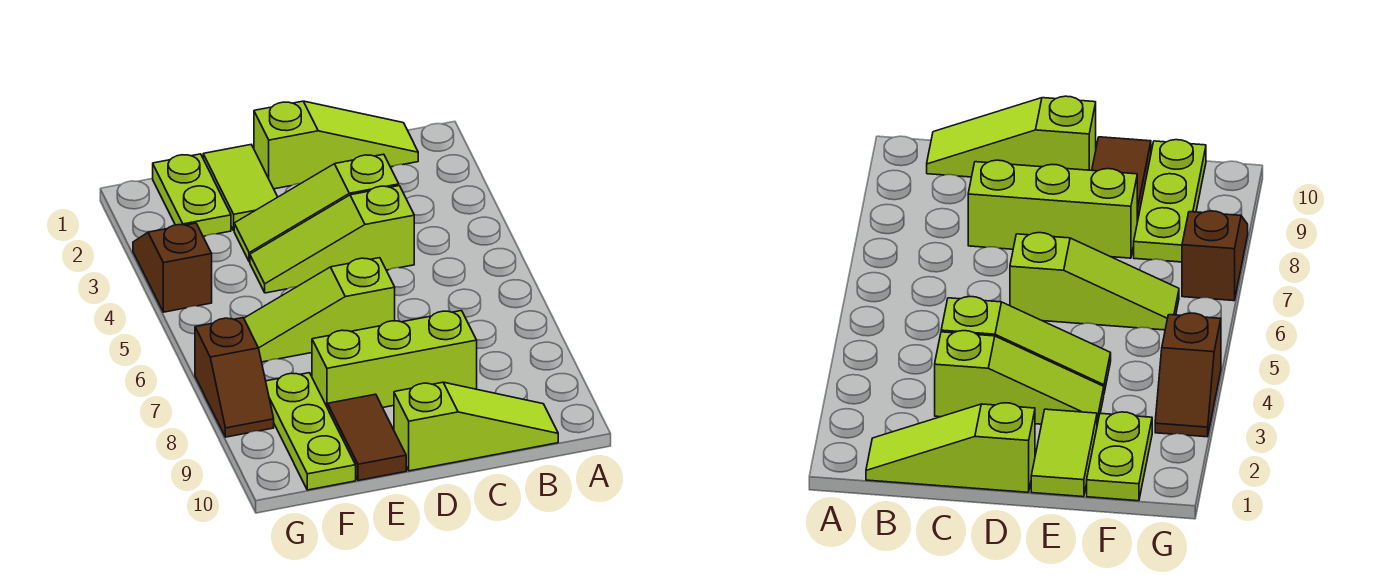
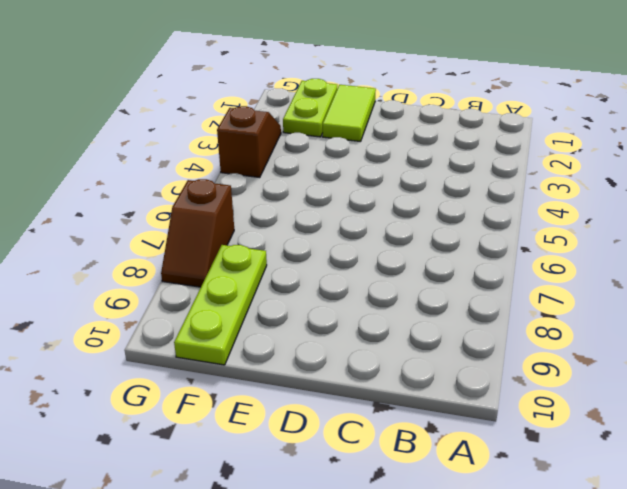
none -> lime 1x3 slope [254,101,418,189]
none -> lime 1x3 slope [394,382,558,471]
none -> lime 1x3 slope [234,154,399,262]

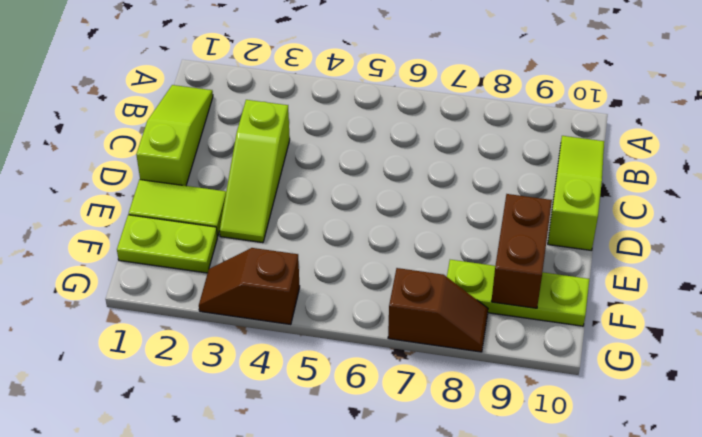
brown 1x2 brick [491,194,552,308] -> none
none -> lime 1x3 slope [250,186,414,293]
none -> lime 1x3 brick [312,311,477,408]
none -> lime 1x3 slope [244,258,395,362]

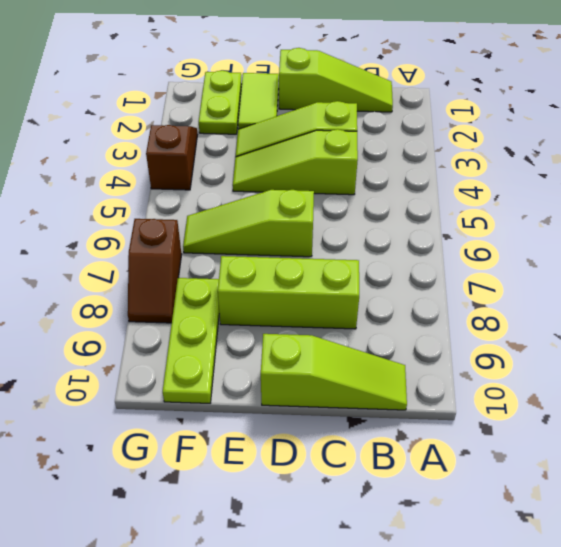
none -> brown 1x2 tile [328,394,406,480]

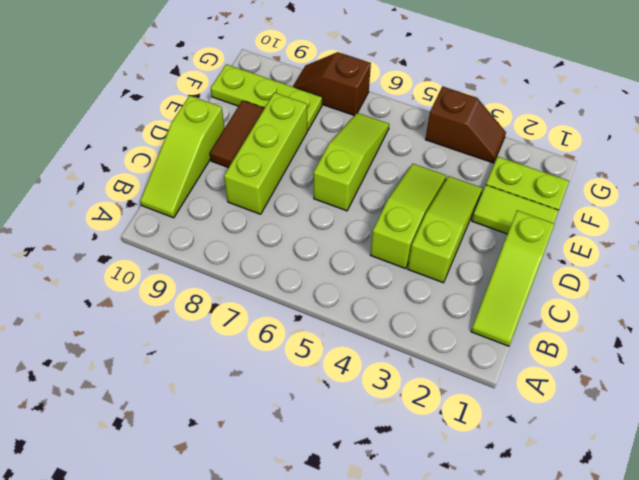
brown 1x2 tile [210,101,264,168] -> brown 1x2 tile turned to [328,394,406,480]

